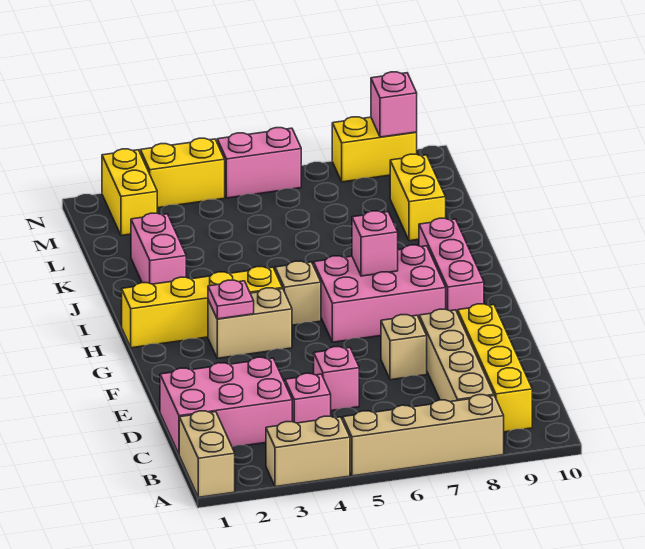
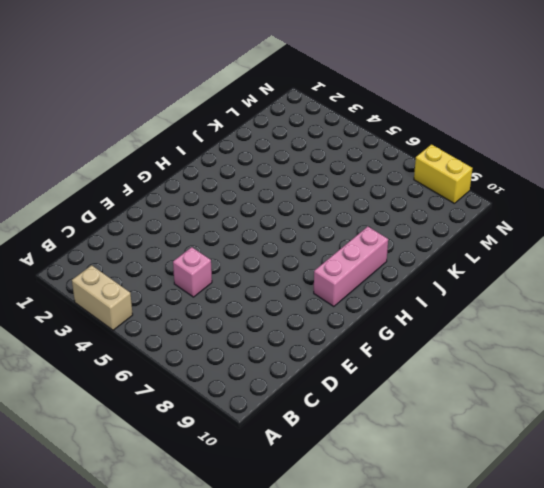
none -> tan 1x2 brick [179,411,235,497]
none -> tan 1x4 brick [343,395,504,476]
none -> tan 1x4 brick [419,309,494,402]

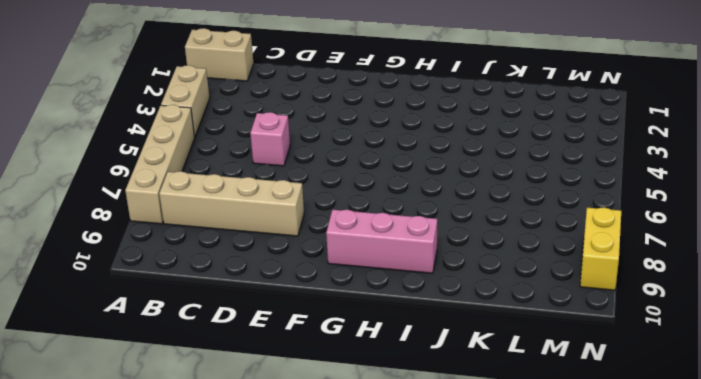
none -> yellow 1x4 brick [458,304,532,432]
none -> pink 2x3 brick [160,357,292,454]
none -> pink 1x1 brick [285,373,331,423]

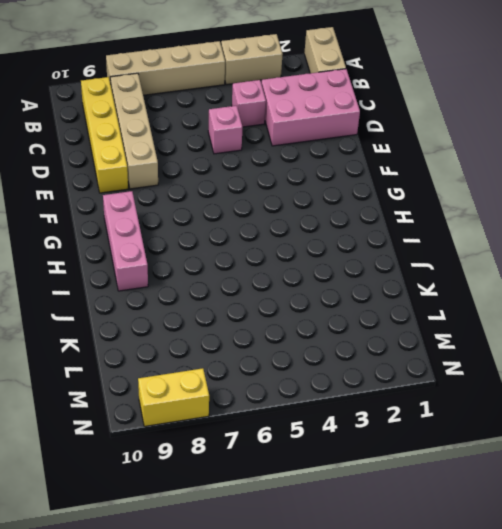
none -> tan 1x1 brick [381,315,427,380]
none -> tan 1x2 brick [208,288,292,358]
none -> pink 2x3 brick [313,245,446,342]

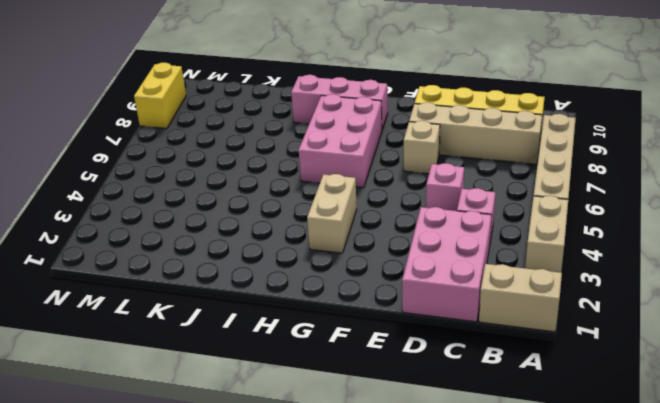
none -> yellow 1x4 brick [122,267,282,348]
none -> tan 1x1 brick [275,261,321,325]
none -> pink 1x2 brick [131,213,186,284]

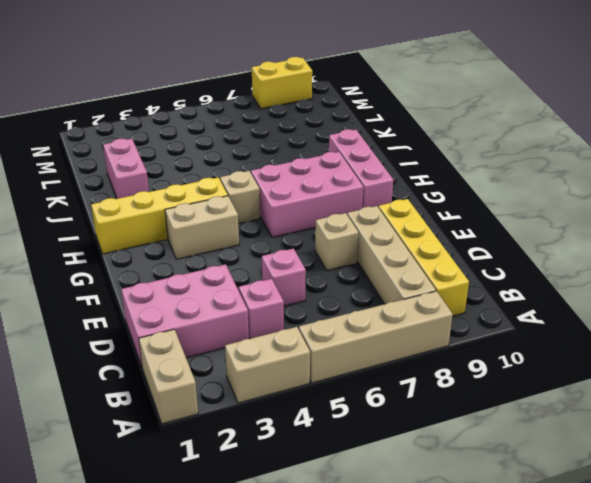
none -> yellow 1x2 brick [390,154,446,241]
none -> yellow 1x2 brick [102,149,157,236]
none -> yellow 1x2 brick [140,138,225,208]

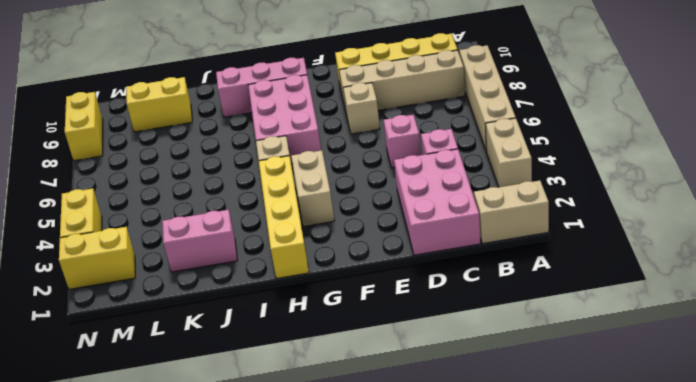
none -> pink 1x2 brick [217,128,301,198]
none -> pink 1x1 plate [208,280,254,319]
none -> pink 1x1 brick [352,211,398,276]

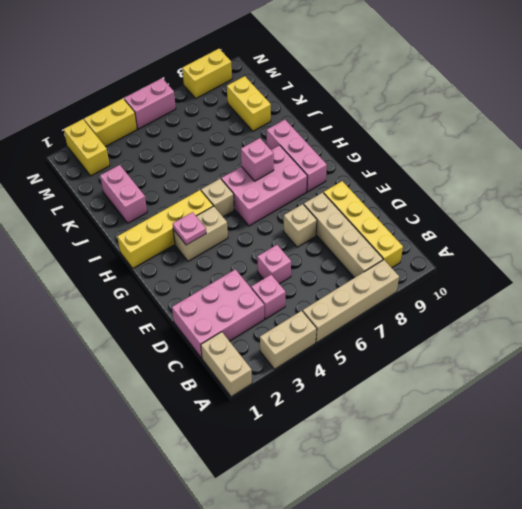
none -> pink 1x1 brick [371,72,417,137]

